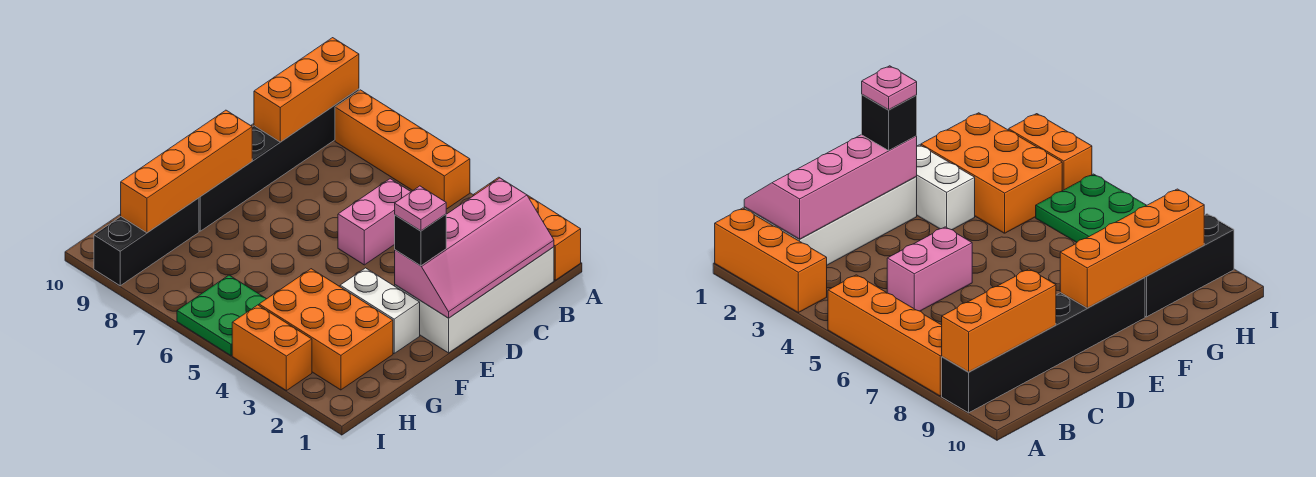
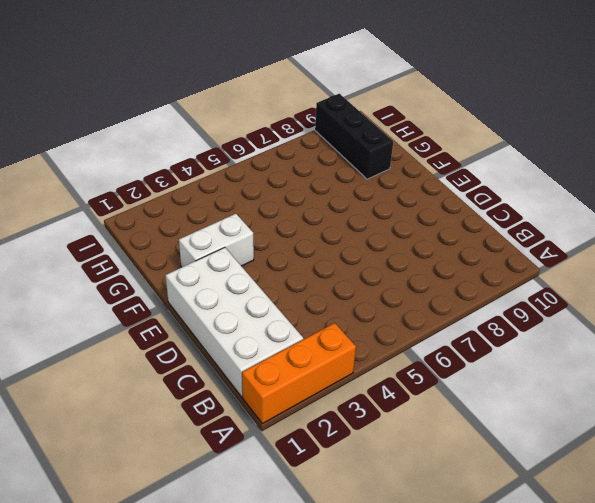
none -> orange 1x4 brick [335,90,470,209]
none -> black 1x6 brick [199,89,359,231]
none -> pink 1x2 brick [338,179,411,265]

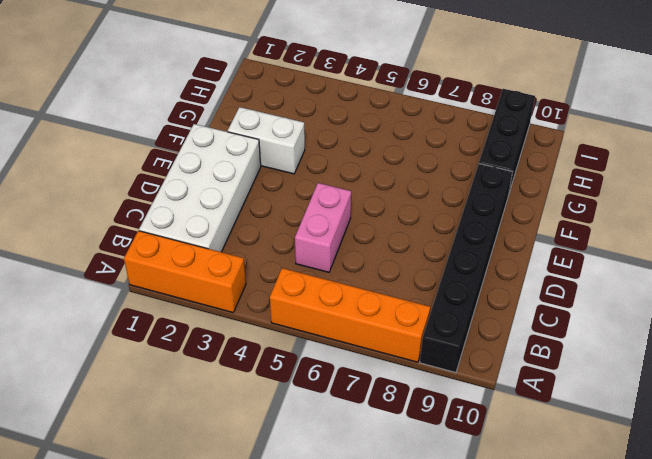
none -> orange 2x3 brick [259,269,393,390]
none -> green 2x2 plate [177,275,266,356]
none -> orange 1x2 brick [232,305,312,391]

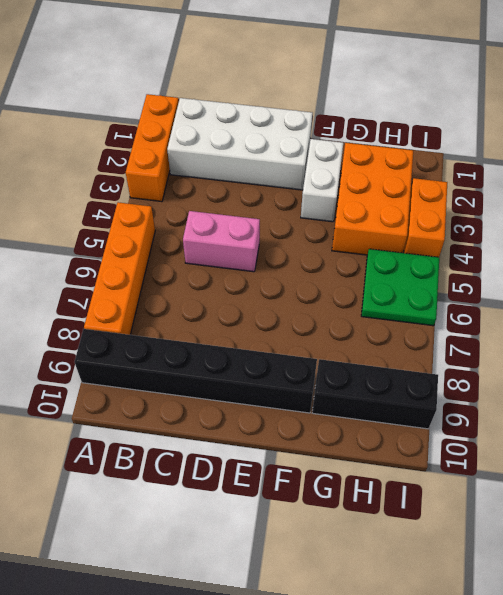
none -> orange 1x3 brick [254,38,359,142]
none -> pink 2x4 slope [395,178,554,318]
none -> orange 1x4 brick [121,110,252,233]

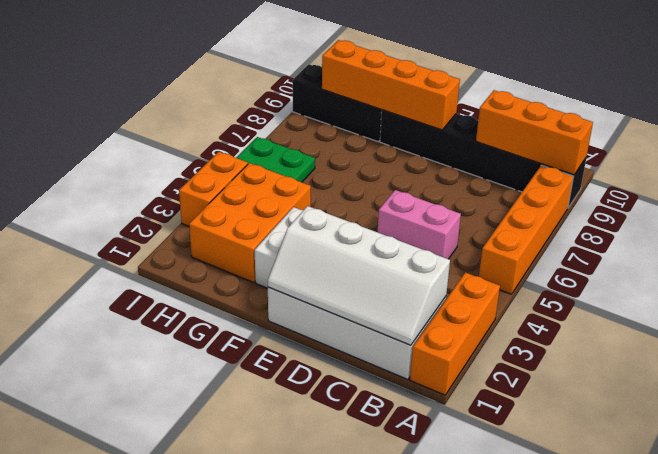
white 2x4 slope [267,206,450,345] -> pink 2x4 slope [395,178,554,318]
none -> black 1x1 brick [395,214,446,266]
none -> pink 1x1 plate [395,186,446,231]

